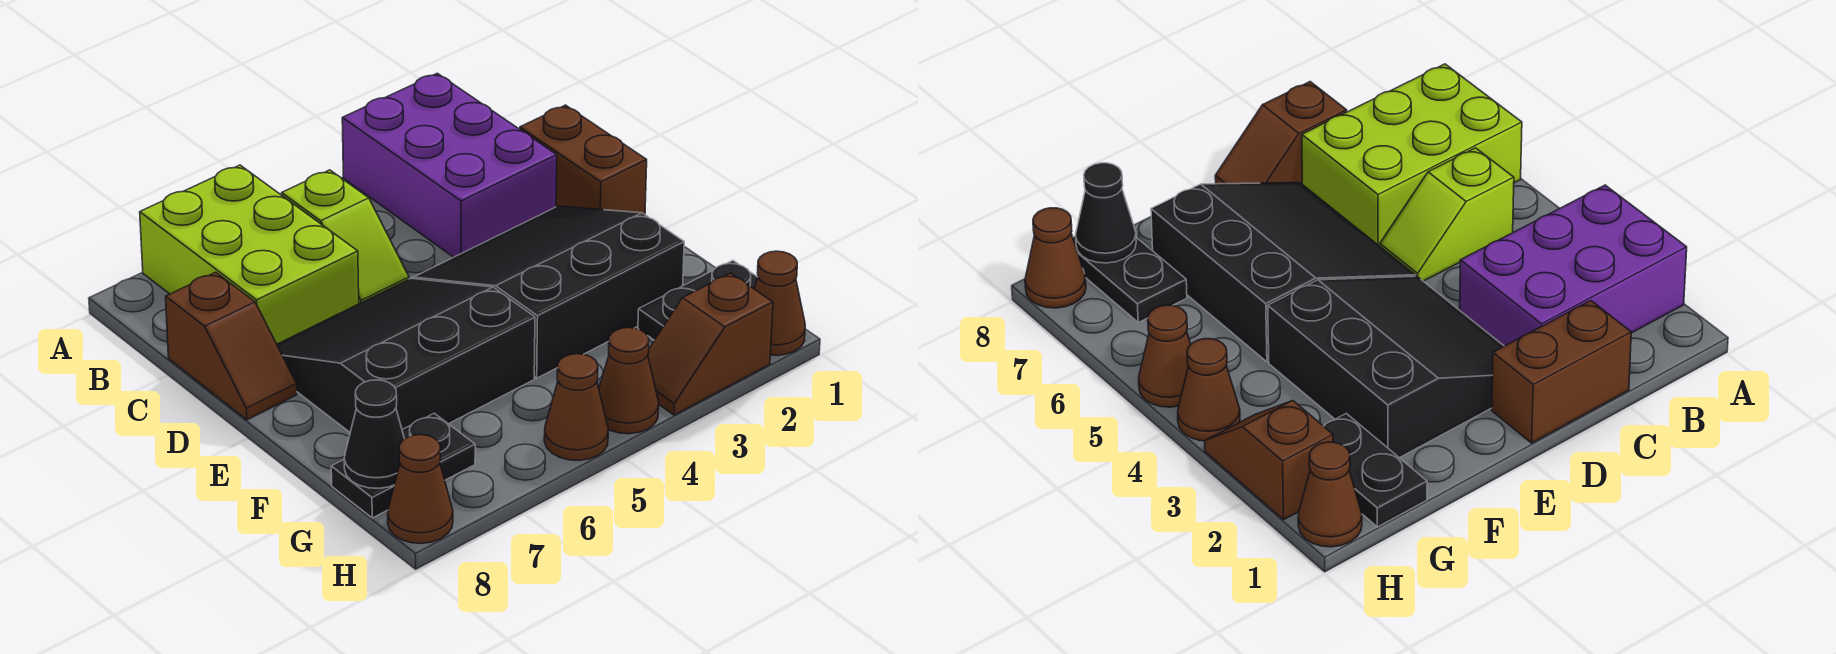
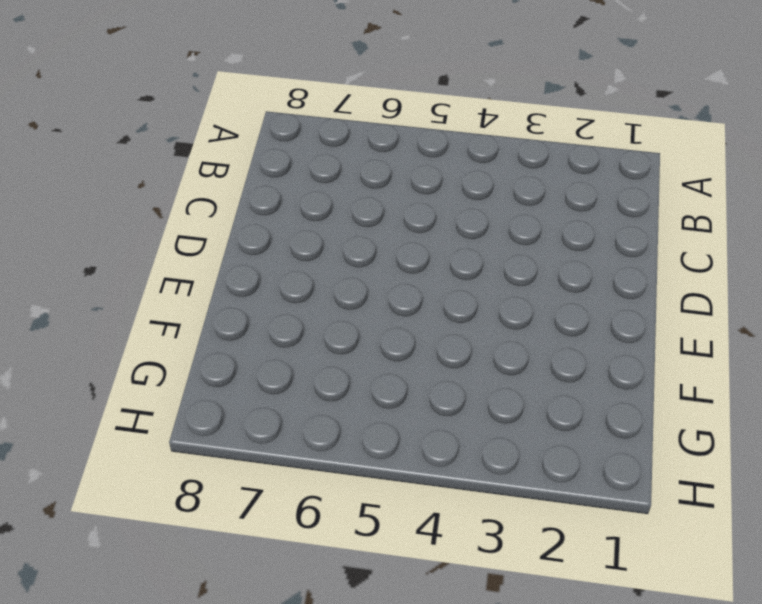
none -> purple 2x3 brick [342,73,557,257]
none -> lime 2x3 brick [140,165,359,344]
none -> lime 1x2 slope [282,170,409,304]

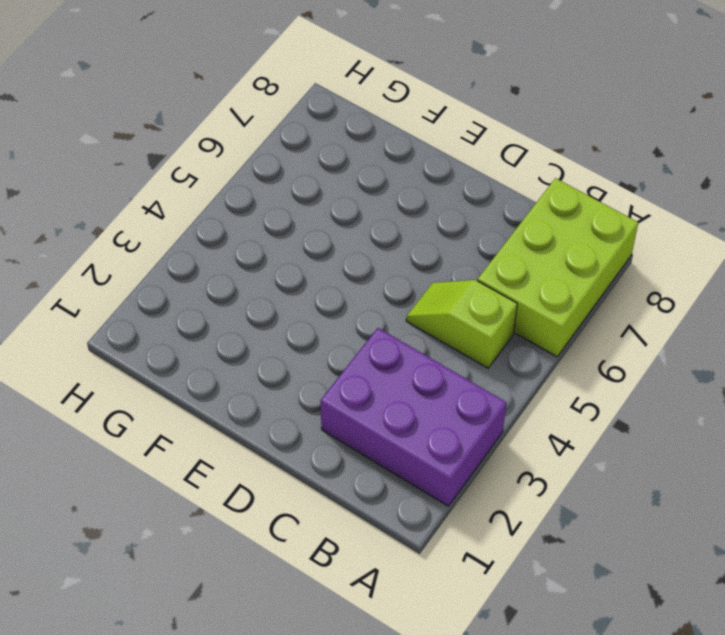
lime 2x3 brick [478,178,638,357] -> lime 2x3 brick turned to [140,165,359,344]
none -> brown 1x2 brick [520,105,647,214]
none -> brown 1x2 slope [166,272,297,420]
none -> black 3x3 slope [413,206,684,378]

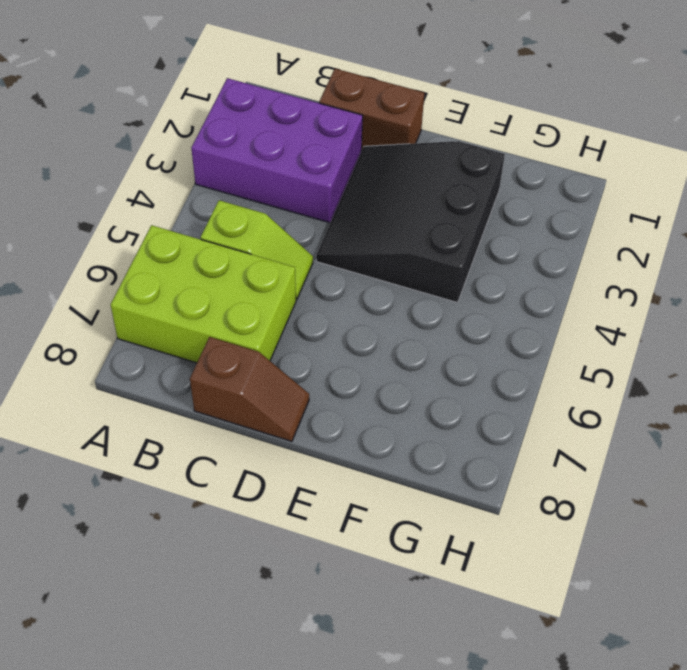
none -> black 3x3 slope [277,278,535,432]
none -> black 1x2 plate [638,261,758,340]
none -> black 1x2 plate [331,413,475,518]

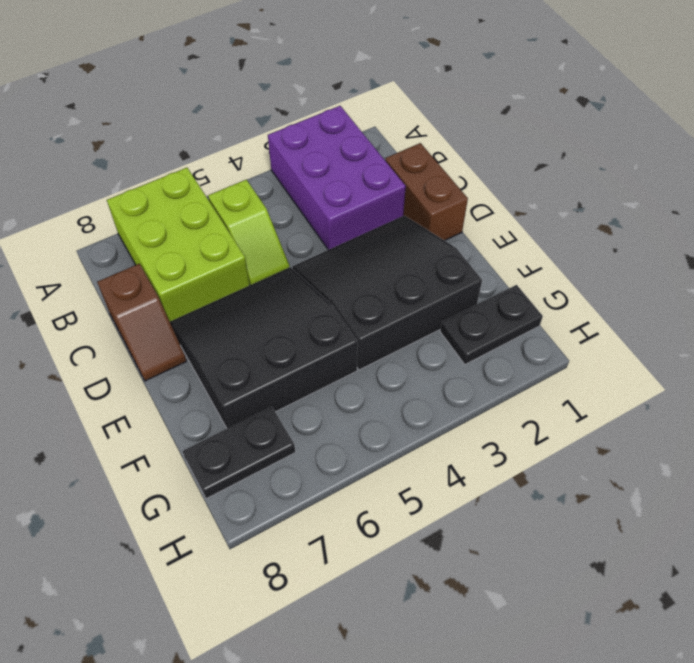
none -> brown 1x1 cone [754,251,805,355]
none -> brown 1x2 slope [648,273,773,415]
none -> brown 1x1 cone [599,328,659,434]

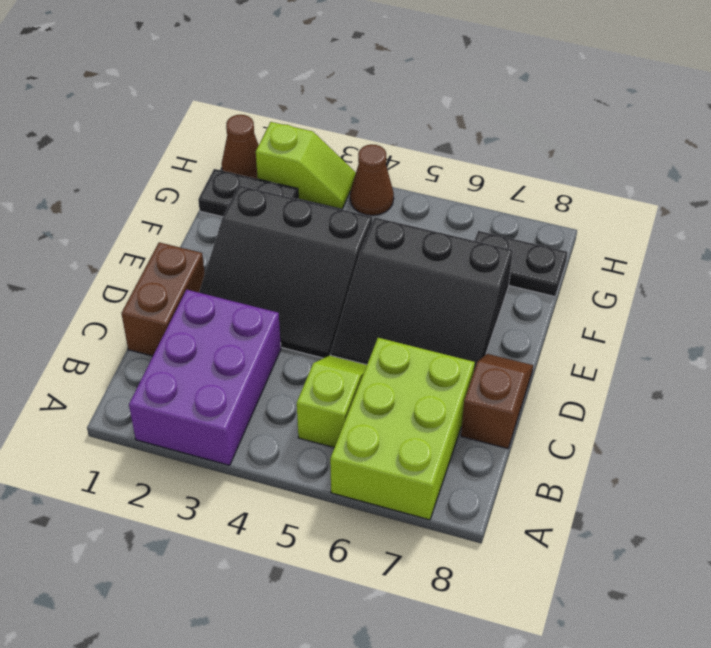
lime 1x2 slope [256,122,356,209] -> brown 1x2 slope [648,273,773,415]
none -> brown 1x1 cone [544,354,608,461]
none -> brown 1x1 cone [388,435,453,543]
none -> black 1x1 cone [344,380,404,488]

